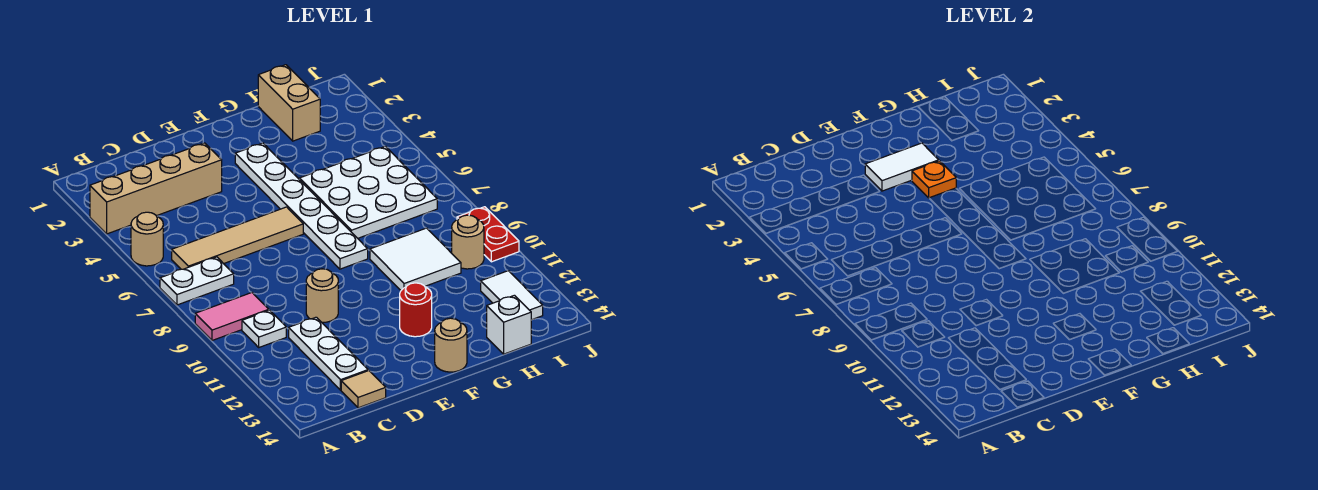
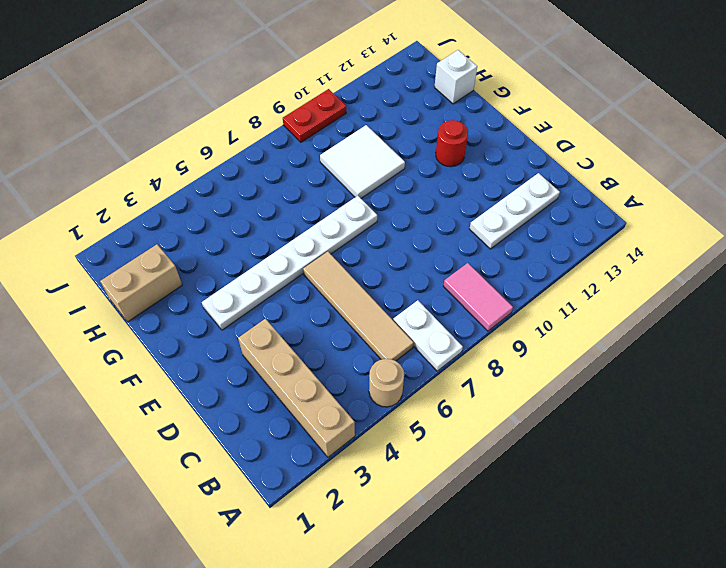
none -> white 1x1 plate [242,310,286,347]
none -> tan 1x1 tile [341,371,386,408]
none -> tan 1x1 round brick [306,269,338,322]

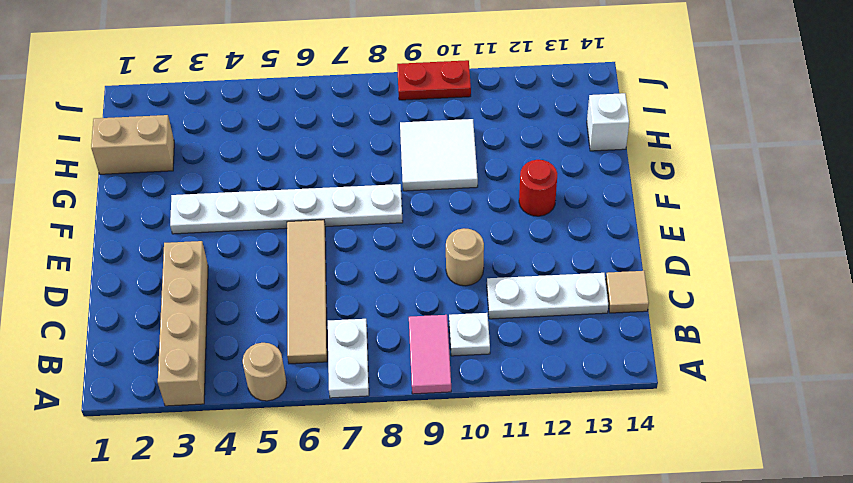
none -> tan 1x1 round brick [435,318,467,372]
none -> white 3x3 plate [299,146,437,238]
none -> tan 1x1 round brick [452,215,484,269]

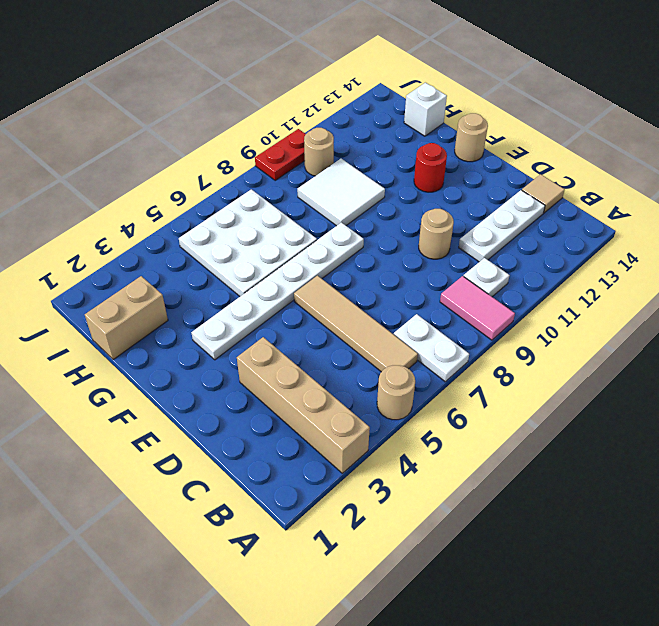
none -> white 1x2 tile [481,271,543,320]
none -> white 1x2 tile [865,143,939,191]
none -> orange 1x1 plate [912,161,956,198]

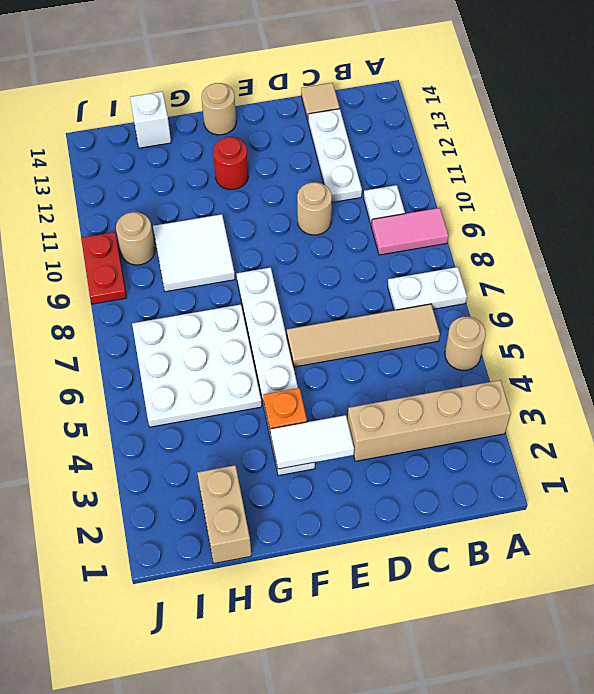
none -> white 1x2 tile [481,271,543,320]

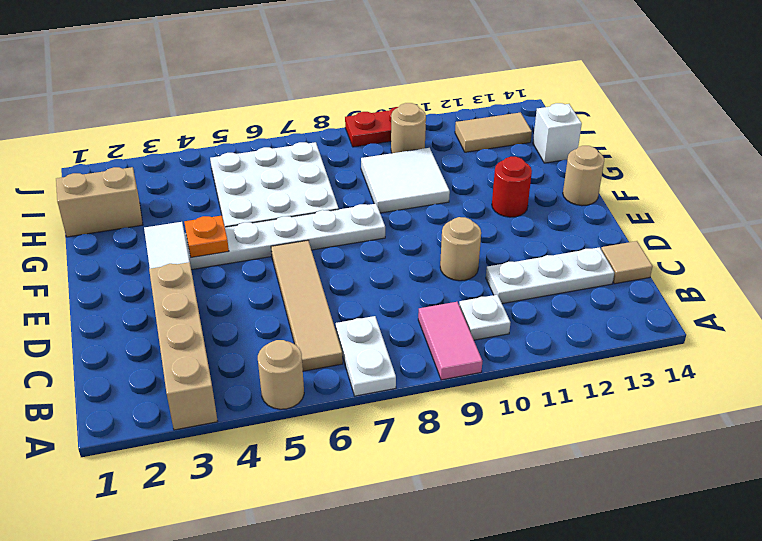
tan 1x2 tile [455,112,532,152] -> white 1x2 tile [481,271,543,320]

